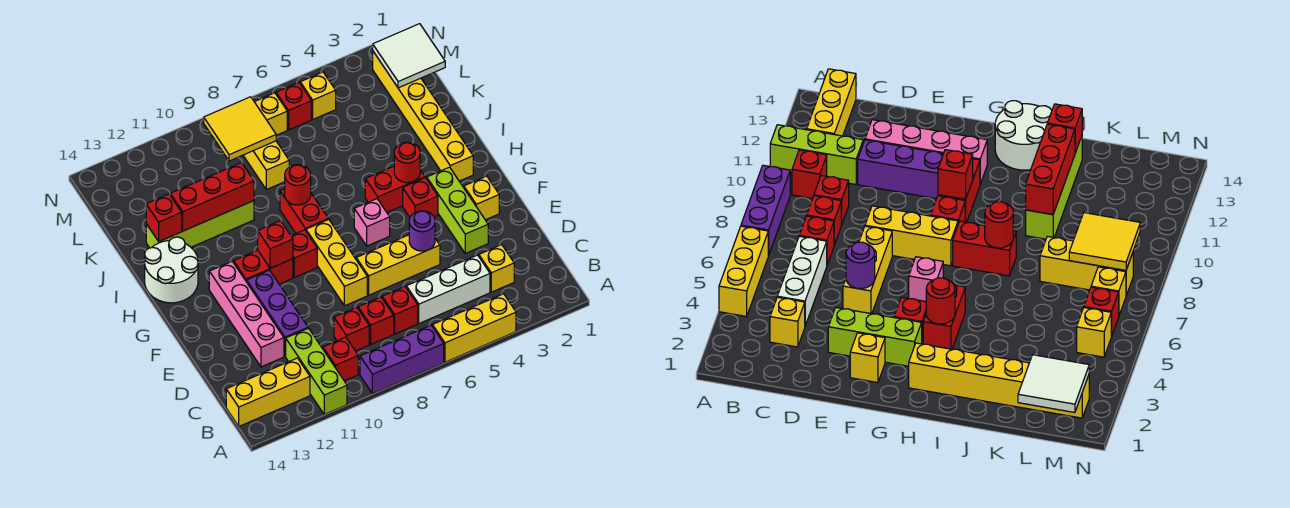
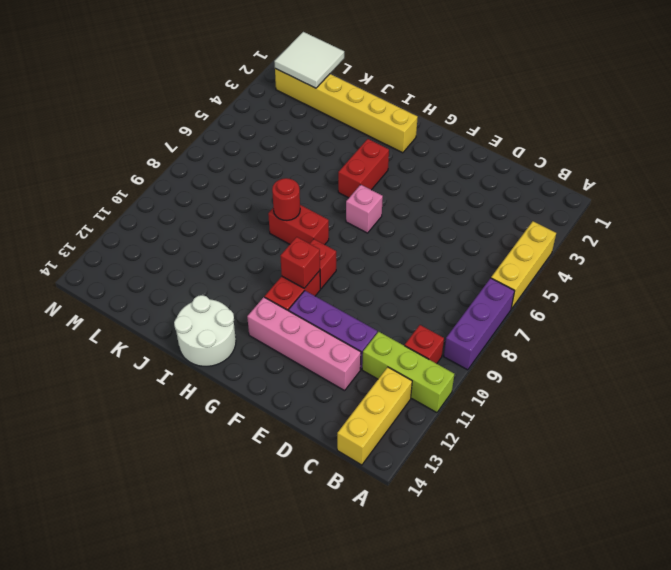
none -> yellow 1x1 brick [479,245,514,292]
none -> white 1x3 brick [406,255,490,323]
none -> red 1x1 brick [382,287,418,334]
none -> red 1x1 brick [358,297,394,344]

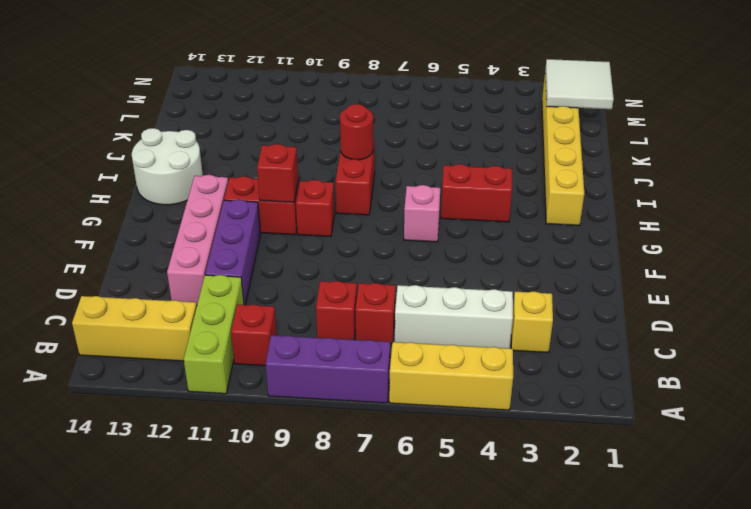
none -> red 1x1 brick [334,307,369,351]
none -> lime 1x3 brick [427,167,488,253]
none -> yellow 1x3 brick [356,235,440,295]
none -> yellow 1x3 brick [306,219,367,306]

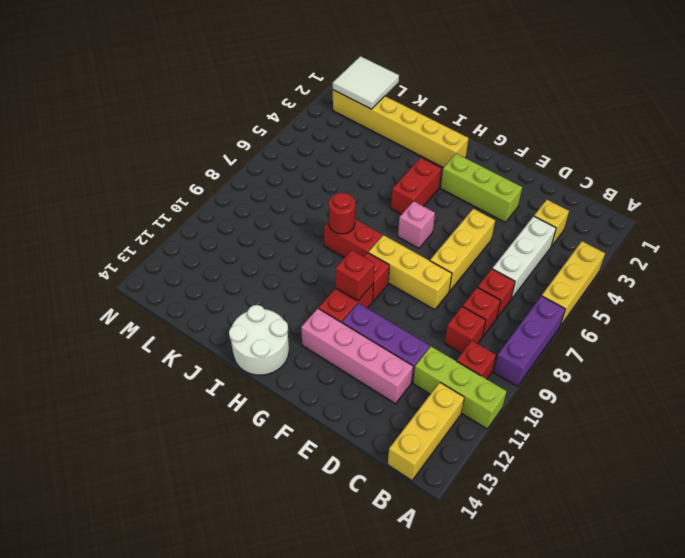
none -> yellow 1x1 brick [464,176,499,220]
none -> red 1x1 brick [403,178,438,217]
none -> lime 1x4 brick [146,201,254,248]
none -> yellow 1x3 brick [243,141,289,190]

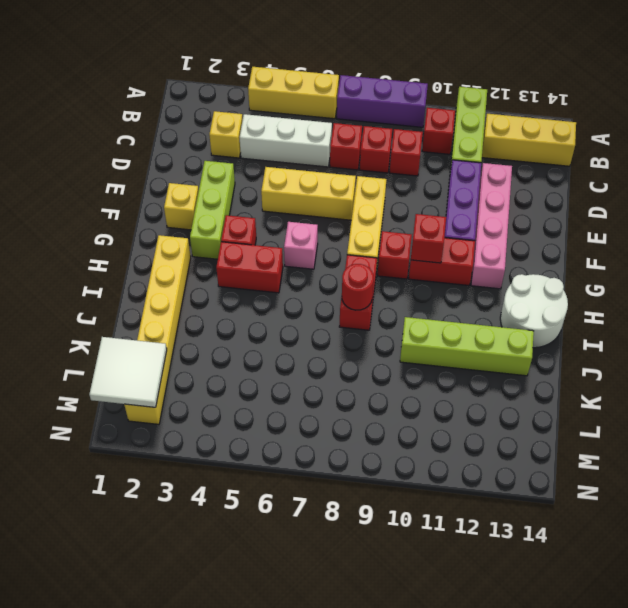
none -> yellow 1x3 brick [243,141,289,190]
none -> yellow 1x1 brick [300,72,336,119]
none -> red 1x1 brick [276,83,311,130]
none -> yellow 1x1 brick [255,93,287,135]

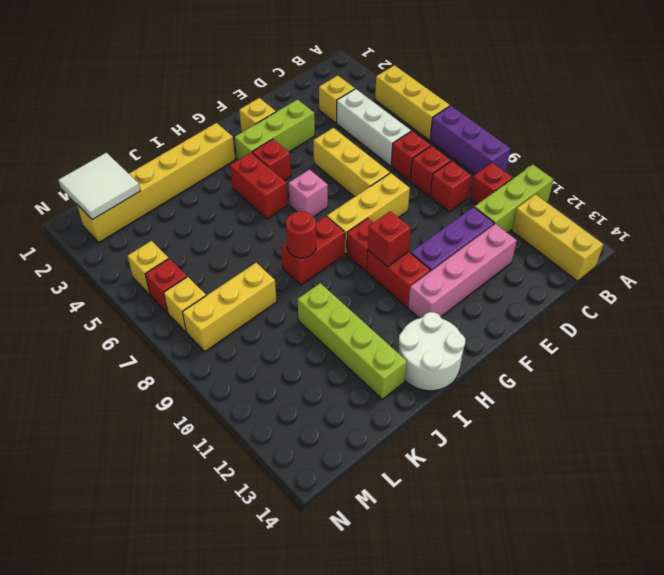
none -> purple 1x1 round brick [409,211,435,251]
none -> red 1x1 round brick [394,142,420,183]
none -> red 1x3 brick [170,163,254,231]
none -> red 1x1 brick [146,194,182,241]

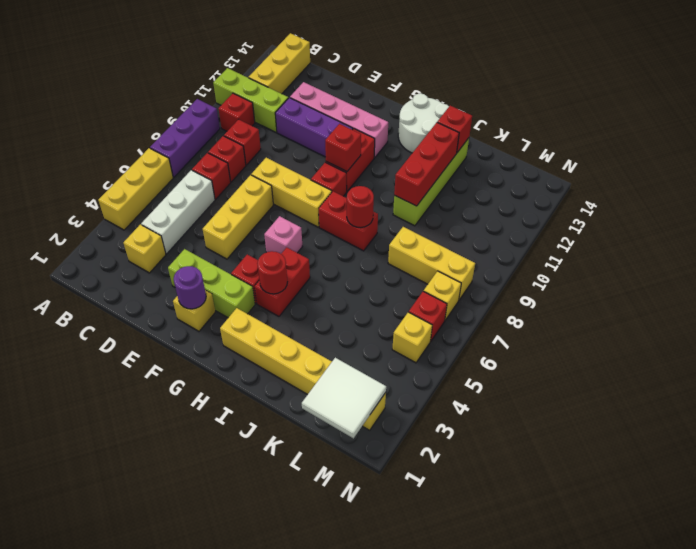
purple 1x1 round brick [174,266,206,309] -> purple 1x1 round brick moved to [409,211,435,251]
none -> yellow 2x2 tile [204,97,276,161]

